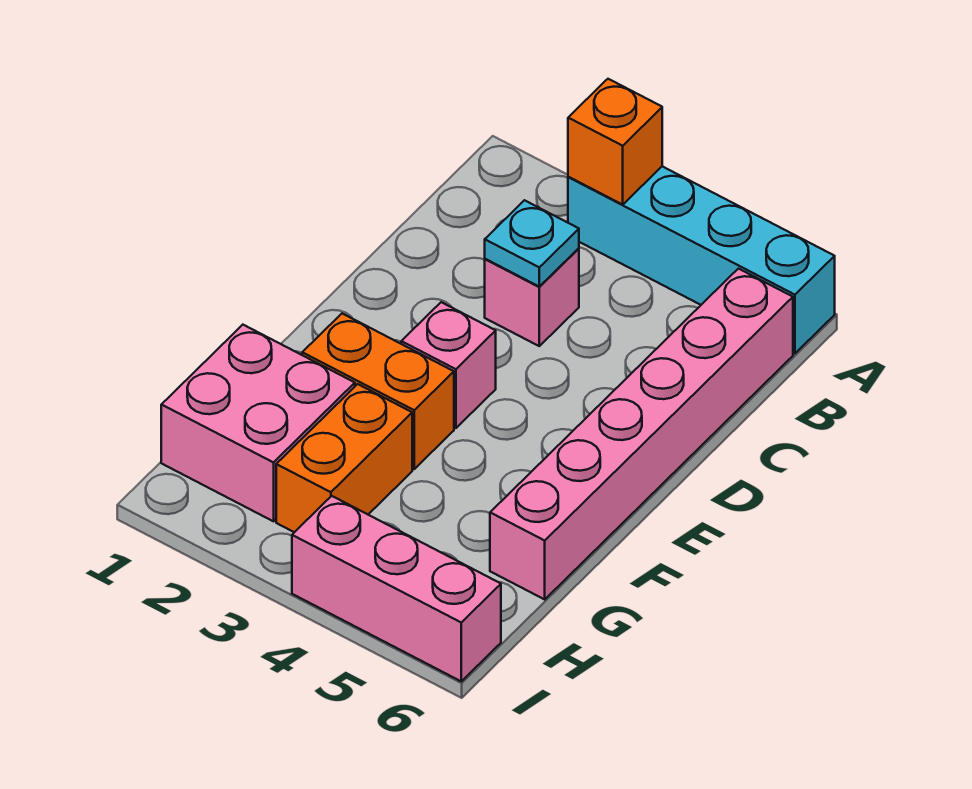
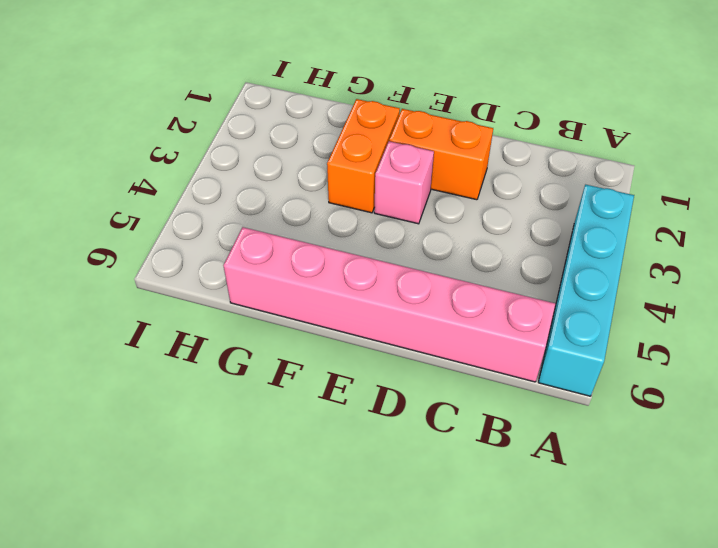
orange 1x2 brick [389,109,493,200] -> orange 1x2 brick moved to [276,384,412,532]
none -> pink 1x1 brick [485,248,579,346]
none -> pink 2x2 brick [161,325,355,521]

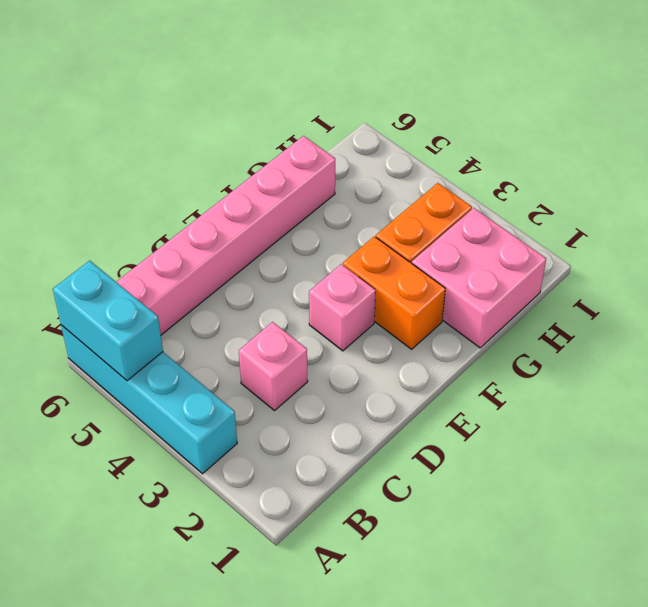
cyan 1x2 brick [53,261,163,381] -> none
none -> pink 1x3 brick [292,496,501,681]
none -> orange 1x1 brick [568,79,662,205]

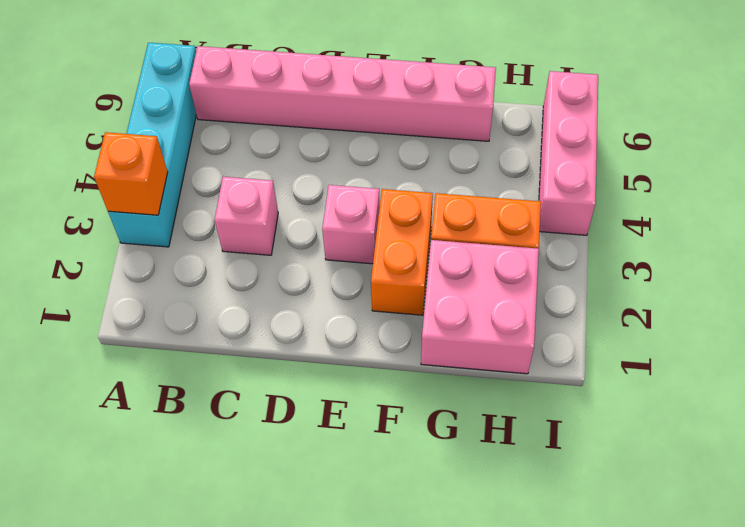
none -> cyan 1x1 plate [485,200,579,286]

